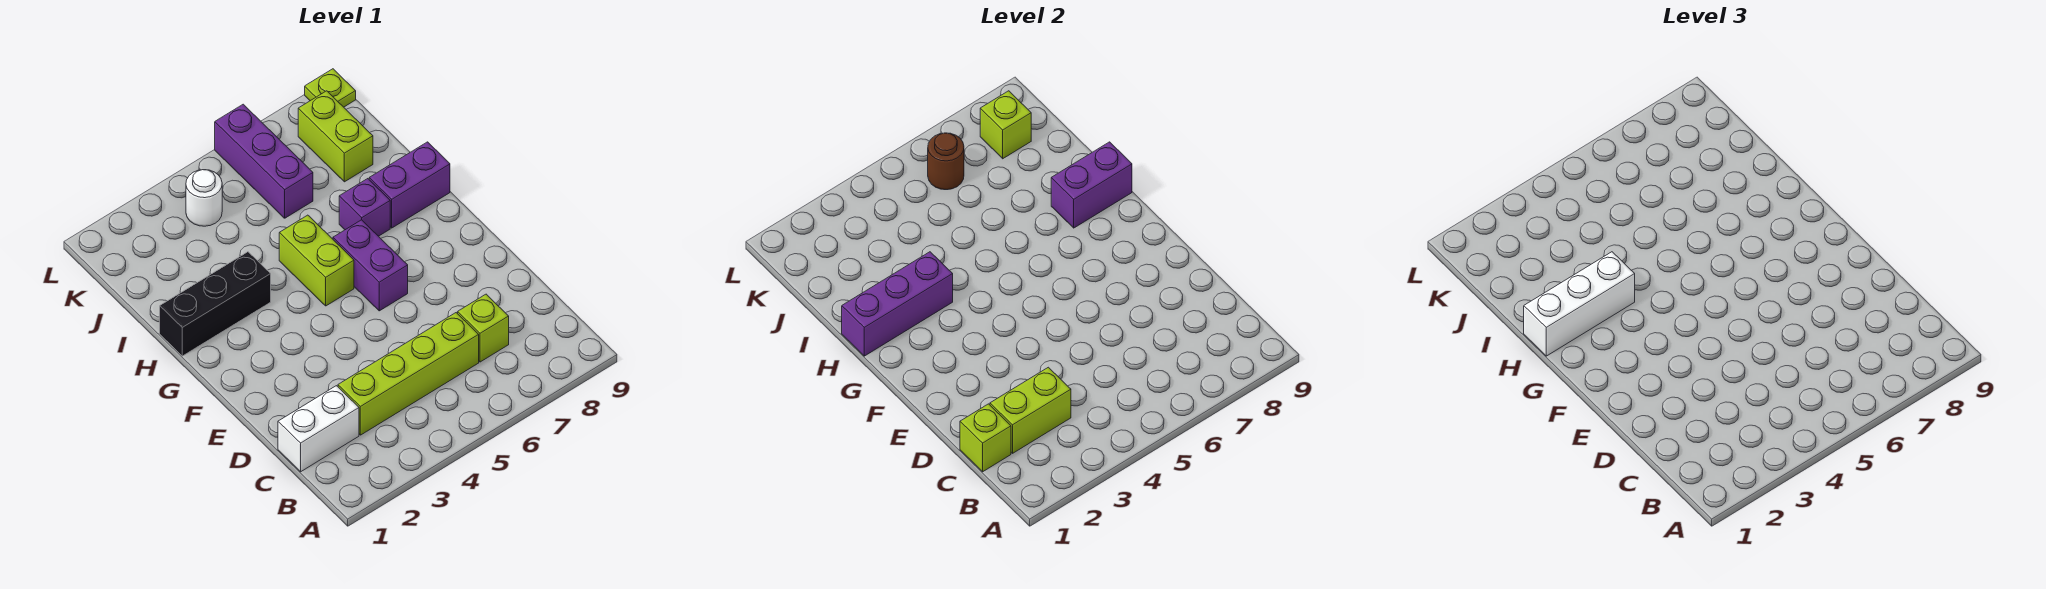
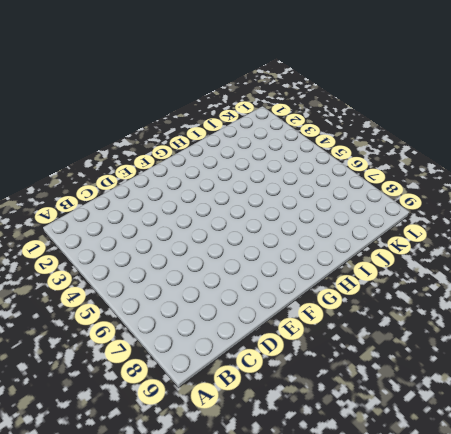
none -> white 1x2 brick [278,386,359,472]
none -> lime 1x4 brick [338,313,479,435]
none -> lime 1x1 brick [458,294,509,362]

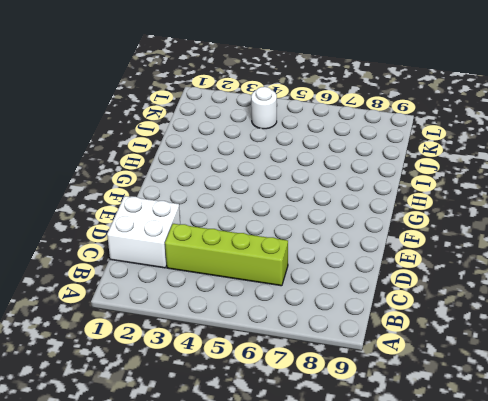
white 2x2 brick [107,196,180,268] -> white 1x2 brick [278,386,359,472]
none -> lime 1x1 brick [458,294,509,362]
none -> purple 1x2 brick [333,220,408,311]
none -> lime 1x2 brick [279,215,354,306]

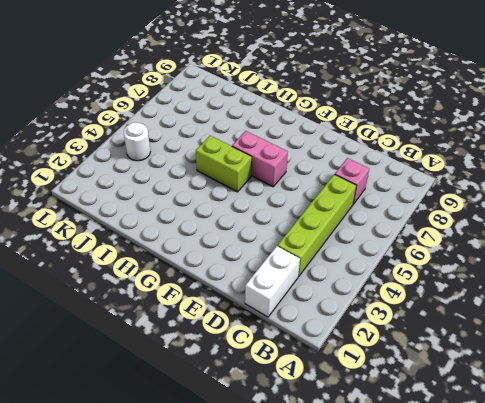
pink 1x1 brick [335,158,369,204] -> lime 1x1 brick [458,294,509,362]
pink 1x2 brick [232,131,288,187] -> purple 1x2 brick [333,220,408,311]
none -> black 1x3 brick [160,252,271,356]
none -> purple 1x1 brick [339,179,390,236]
none -> purple 1x2 brick [369,142,450,228]

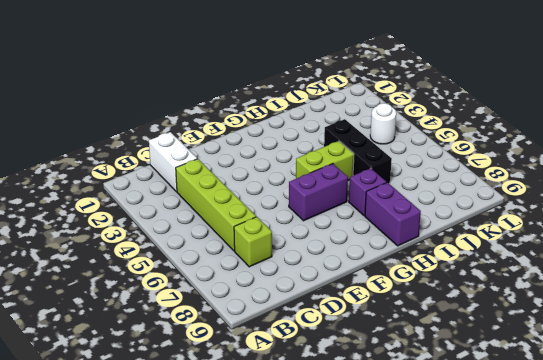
black 1x3 brick [324,119,392,183] -> black 1x3 brick moved to [160,252,271,356]
none -> purple 1x3 brick [215,104,313,218]
none -> lime 1x2 brick [298,91,373,182]
none -> lime 1x1 plate [305,69,356,107]

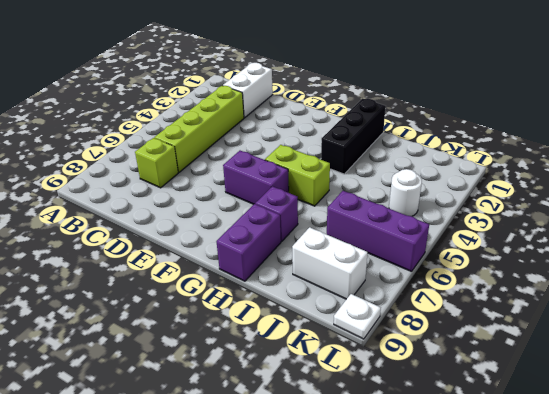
white 1x2 brick [292,227,368,299] -> lime 1x2 brick [298,91,373,182]
white 1x1 plate [334,294,381,339] -> lime 1x1 plate [305,69,356,107]
none -> lime 1x1 brick [960,404,1011,472]
none -> lime 1x2 brick [990,367,1071,453]
none -> purple 1x3 brick [842,252,953,356]

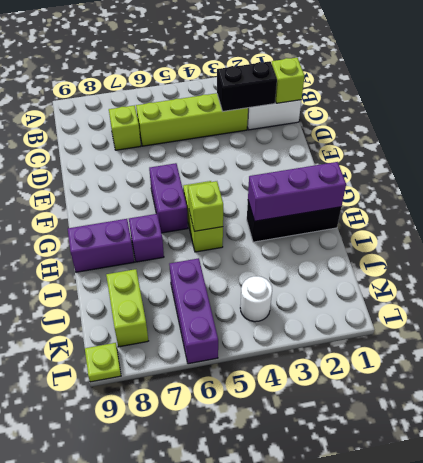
black 1x2 brick [217,61,277,112] -> lime 1x2 brick [990,367,1071,453]
lime 1x1 brick [188,181,223,231] -> lime 1x1 brick moved to [980,91,1031,159]
none -> purple 1x2 brick [1051,142,1132,228]
none -> brown 1x1 round brick [928,133,964,190]
none -> white 1x3 brick [1524,252,1635,356]

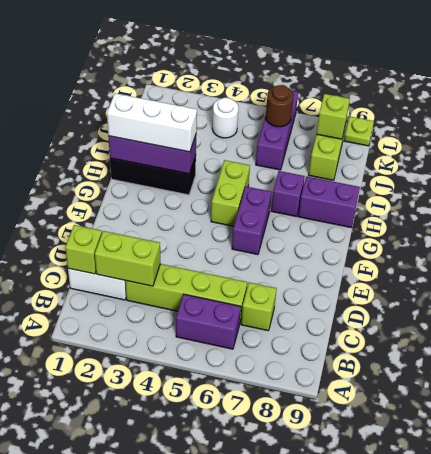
purple 1x2 brick [176,294,241,349] -> purple 1x2 brick moved to [1051,142,1132,228]

